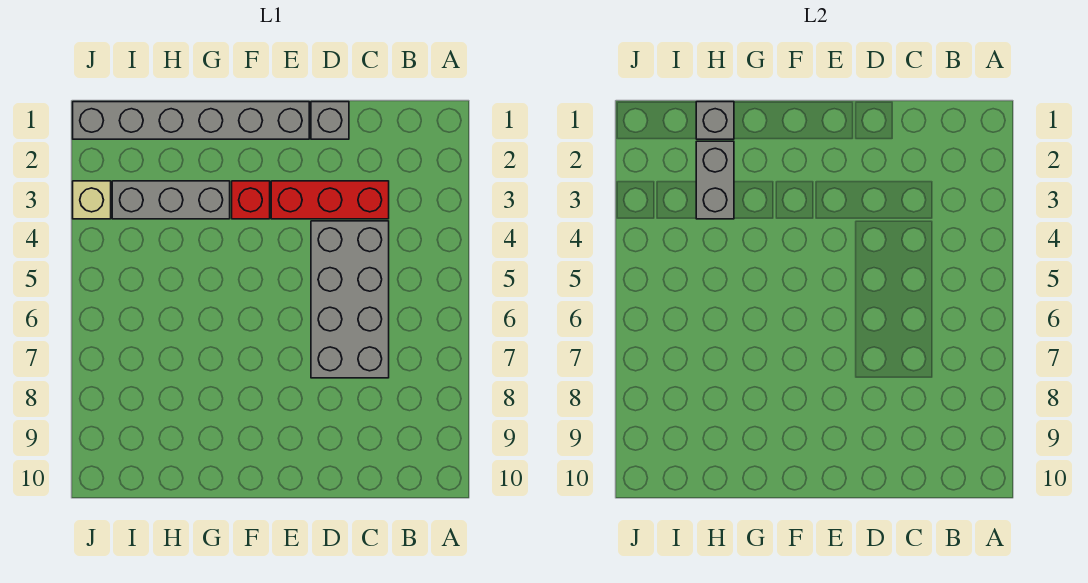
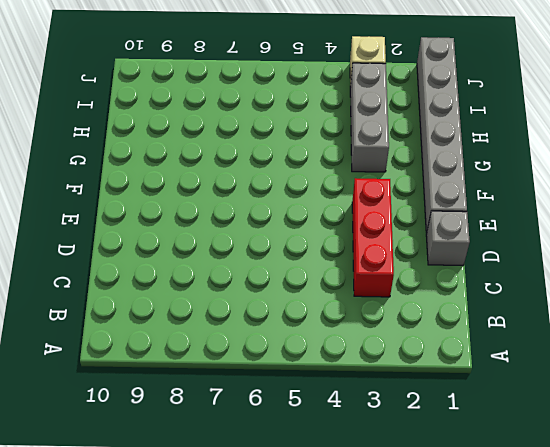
none -> grey 2x4 brick [311,221,389,378]
none -> red 1x1 brick [232,181,270,219]

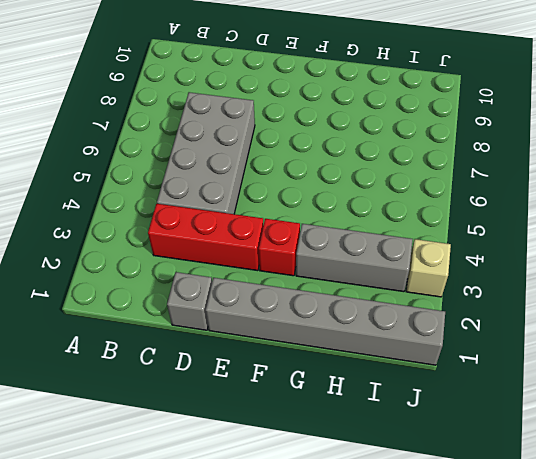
none -> grey 1x1 brick [696,102,734,139]
none -> grey 1x2 brick [696,141,734,219]

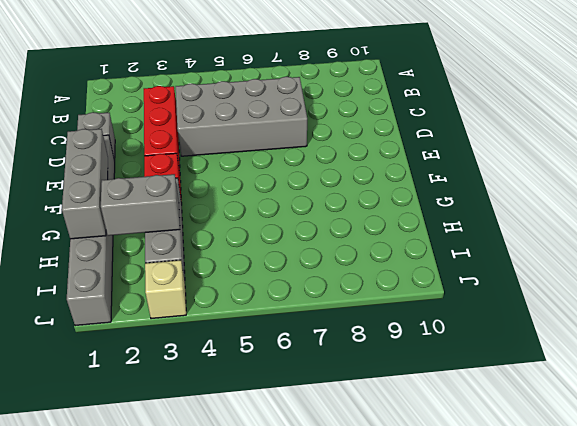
grey 1x3 brick [62,129,108,239] -> grey 1x1 brick [696,102,734,139]

